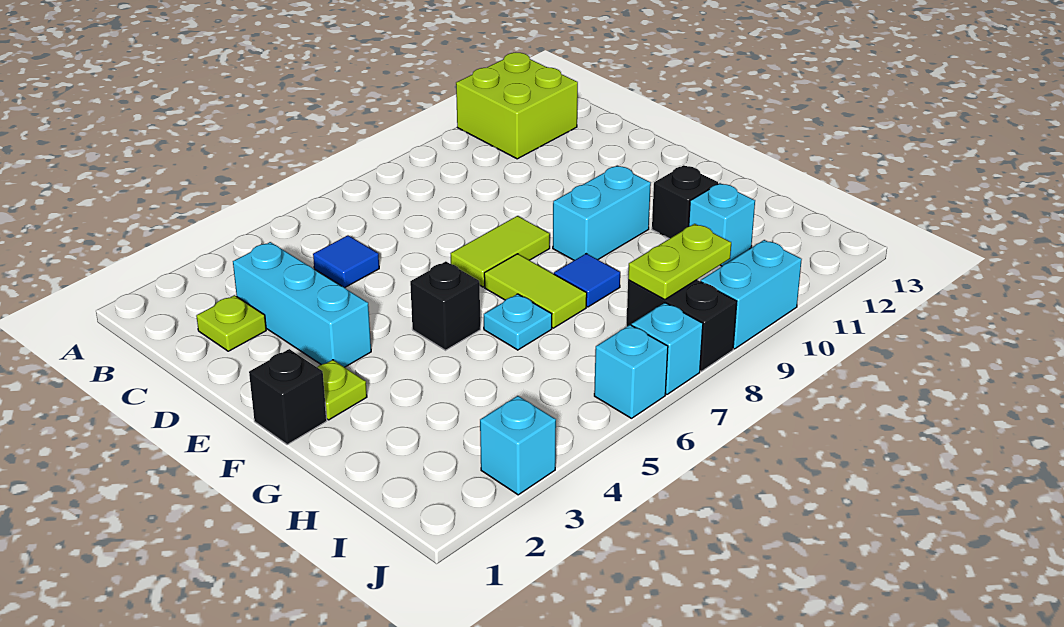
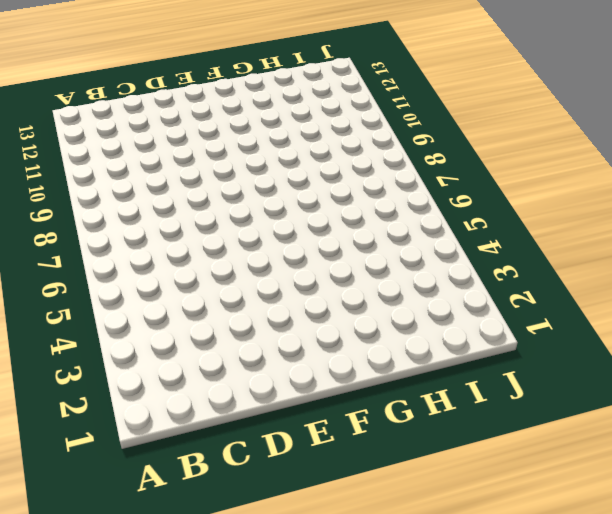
none -> lime 2x2 brick [456,53,578,159]
none -> lime 1x1 plate [196,295,266,351]
none -> cyan 1x3 brick [233,242,371,367]

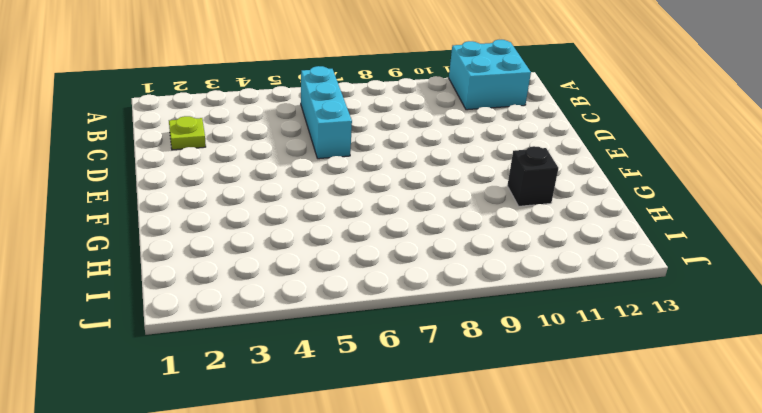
cyan 2x2 brick [449,40,531,110] -> lime 2x2 brick [456,53,578,159]
cyan 1x3 brick [301,66,352,159] -> cyan 1x3 brick moved to [233,242,371,367]
none -> blue 1x1 tile [313,235,379,288]
none -> lime 1x2 tile [450,216,550,287]
none -> black 1x1 brick [249,349,327,445]

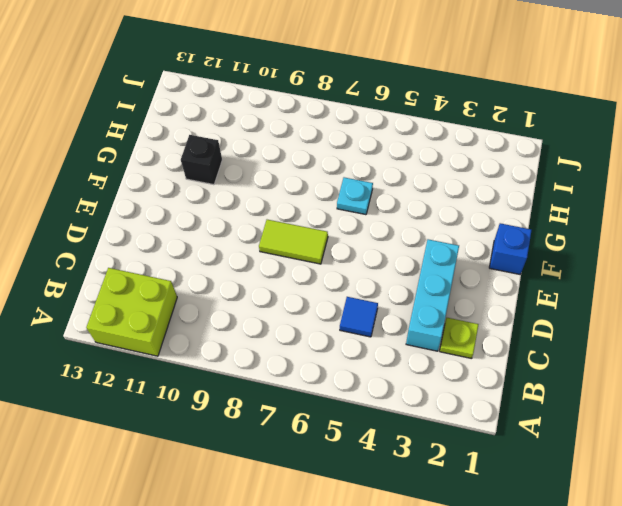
blue 1x1 brick [489,223,532,274] -> black 1x1 brick [249,349,327,445]
none -> lime 1x1 plate [317,360,367,420]
none -> black 1x1 brick [410,261,480,350]
none -> lime 1x2 tile [484,254,587,328]

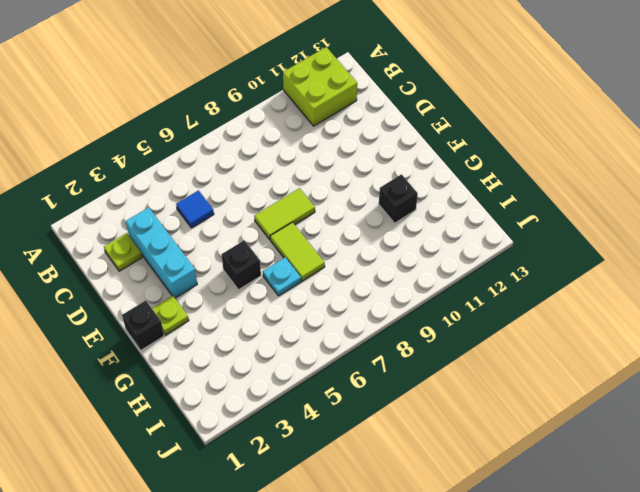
none -> cyan 1x2 brick [553,166,651,260]
none -> blue 1x1 tile [554,254,620,307]
none -> cyan 1x1 brick [689,183,755,266]

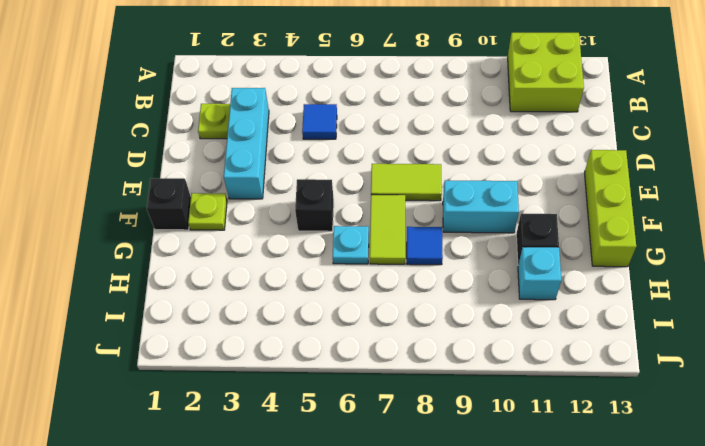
lime 1x3 brick [584,150,636,267] -> none
none -> black 1x2 brick [626,280,737,371]
none -> cyan 1x1 brick [480,396,556,495]
none -> cyan 1x1 brick [594,325,668,418]

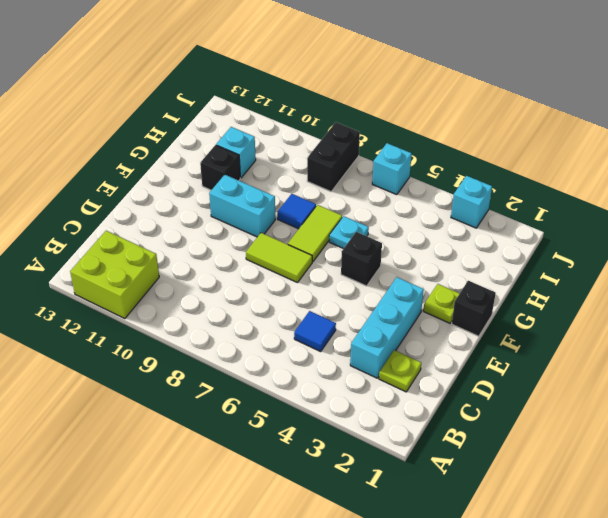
none -> cyan 1x1 brick [632,303,703,394]
none -> cyan 1x2 brick [701,240,802,349]
none -> lime 1x2 plate [628,224,731,300]

